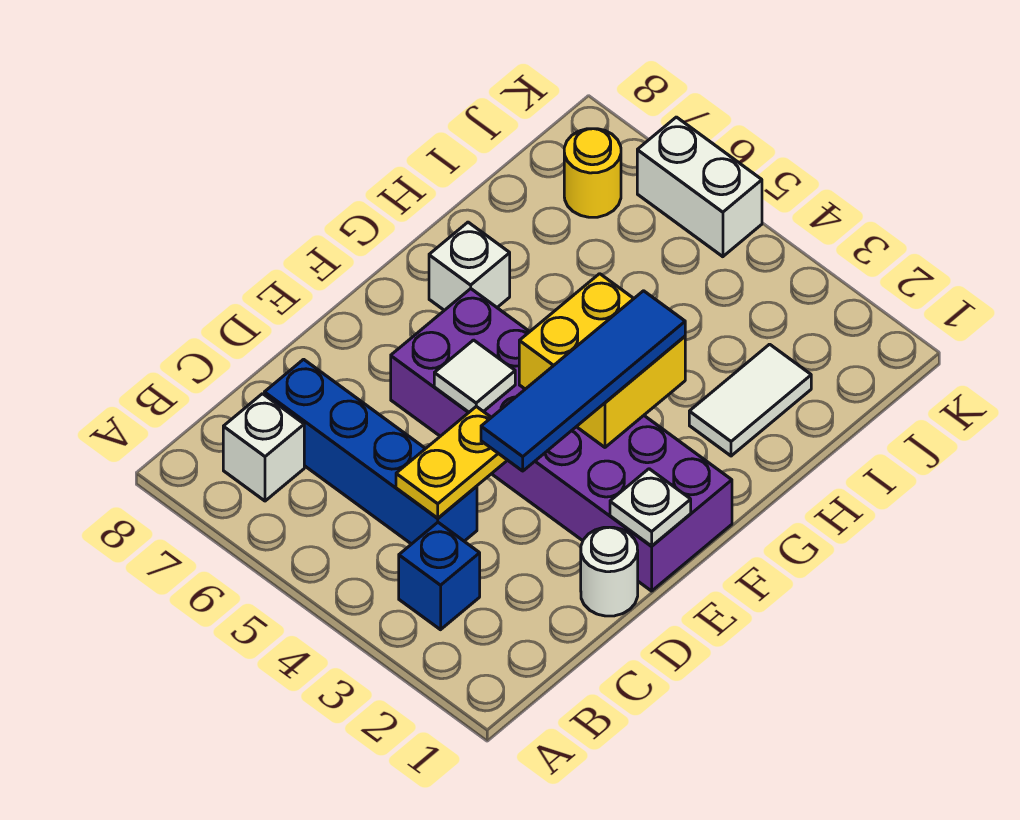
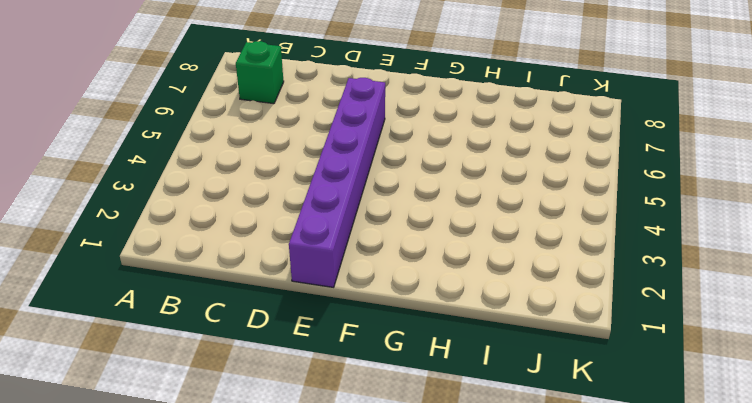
green 1x1 brick [236,41,284,104] -> white 1x1 brick [223,394,304,501]
purple 1x6 brick [289,78,385,287] -> purple 2x6 brick [391,289,732,591]
none -> blue 1x1 brick [399,522,480,630]
none -> blue 1x4 brick [264,359,477,544]
none -> white 1x1 round brick [581,527,638,616]

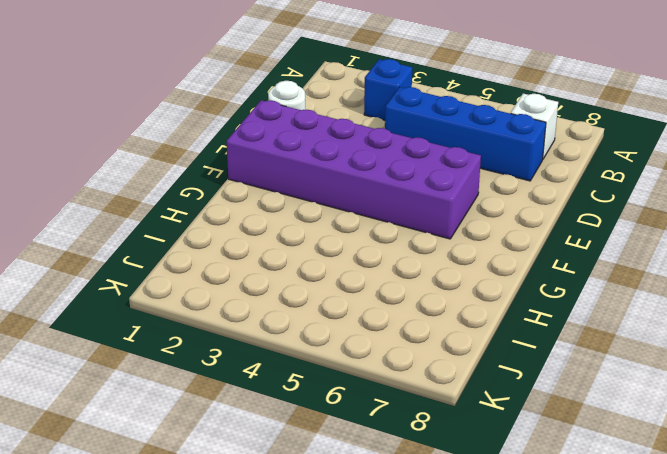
none -> white 1x1 brick [429,222,510,310]
none -> white 1x2 tile [689,344,811,456]
none -> yellow 1x1 round brick [564,129,621,217]

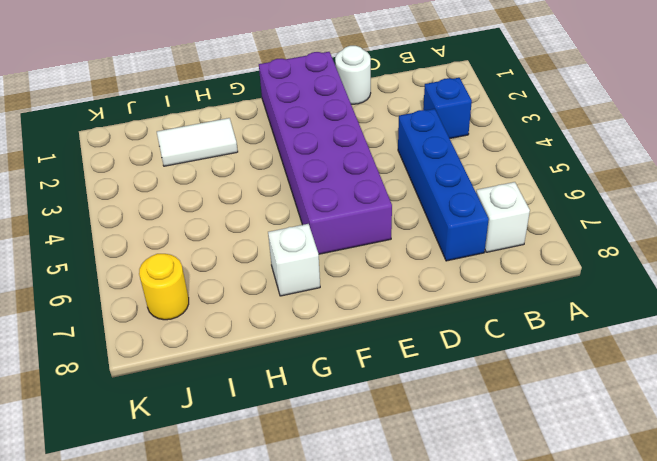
none -> white 1x2 brick [637,117,762,257]
none -> yellow 1x2 plate [396,407,507,518]
none -> white 1x1 plate [610,469,691,546]

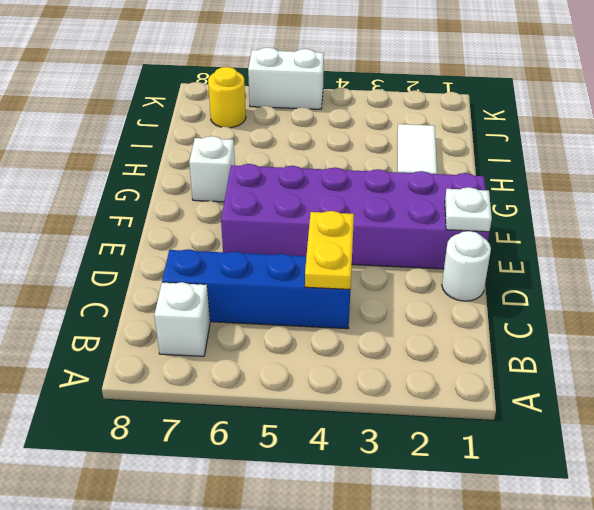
none -> blue 1x1 brick [399,522,480,630]
none -> white 1x1 tile [434,340,515,412]
none -> yellow 2x2 brick [519,274,685,447]

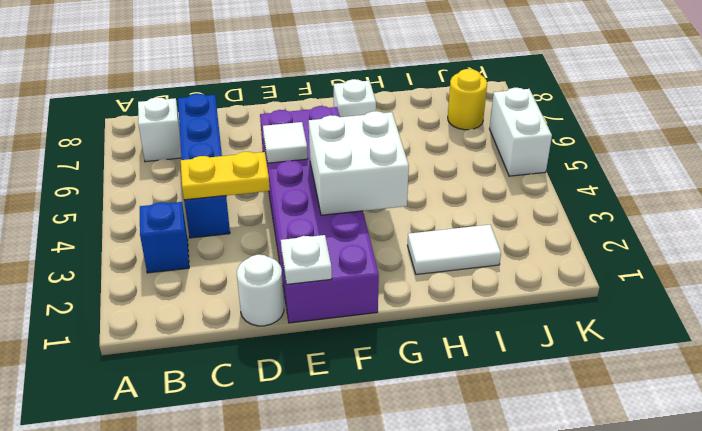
white 2x2 brick [309,111,409,215] -> yellow 2x2 brick [519,274,685,447]
none -> blue 1x4 tile [481,291,685,471]

